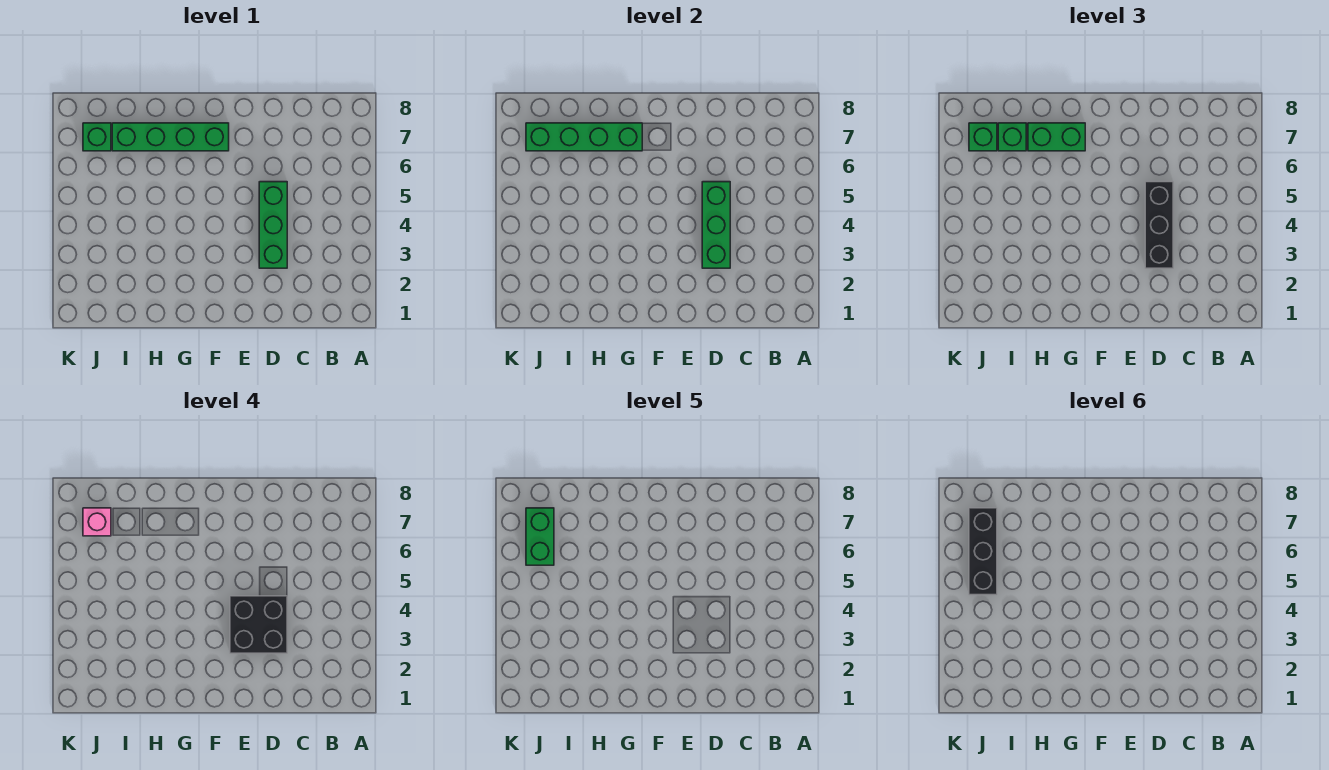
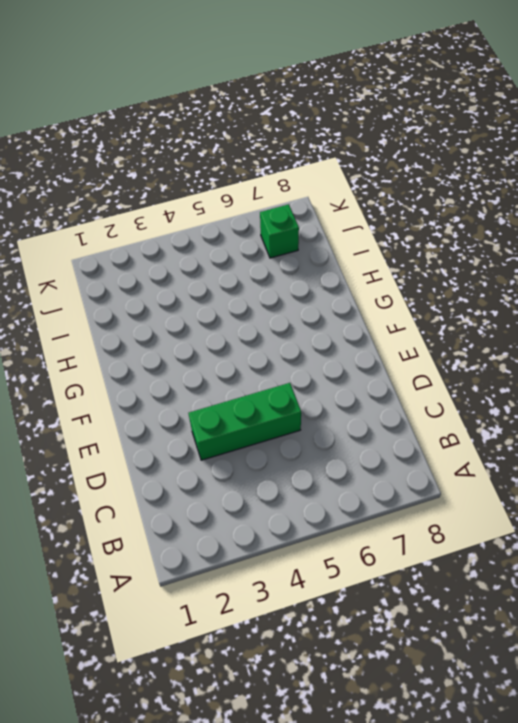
none -> green 1x4 brick [112,123,229,151]
none -> green 1x3 brick [702,182,730,268]
none -> green 1x4 brick [526,123,642,151]

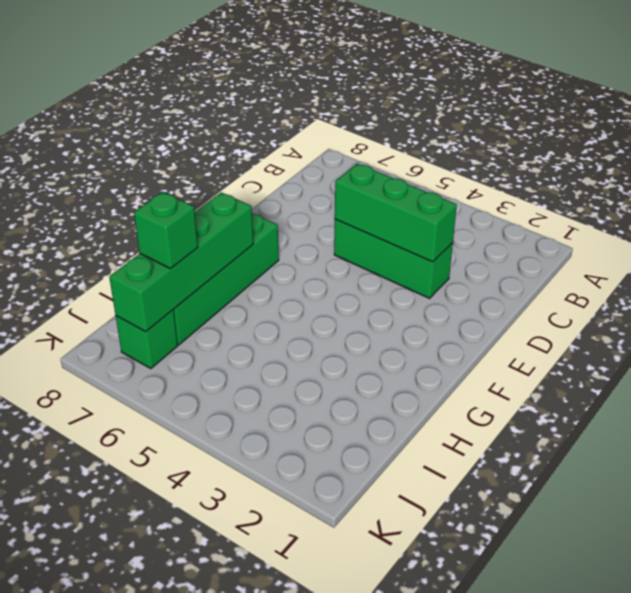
none -> black 1x3 brick [1145,182,1173,268]
none -> green 1x2 brick [1028,123,1085,151]
none -> green 1x1 brick [969,123,997,151]

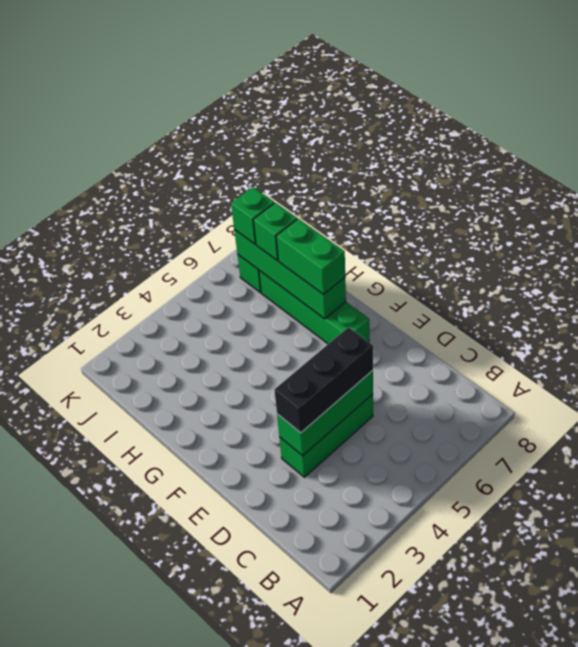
none -> black 2x2 brick [230,596,287,653]
none -> pink 1x1 brick [83,508,111,536]
none -> green 1x2 brick [526,508,554,565]

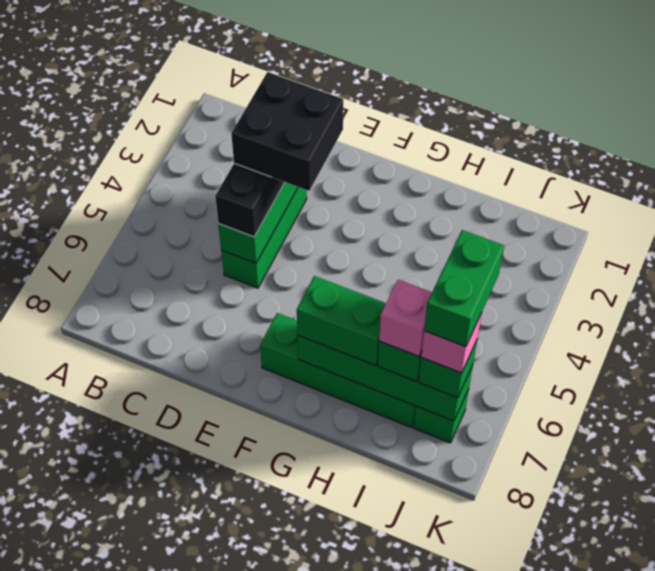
pink 1x1 brick [379,280,432,356] -> none
none -> black 1x3 brick [969,508,997,595]

